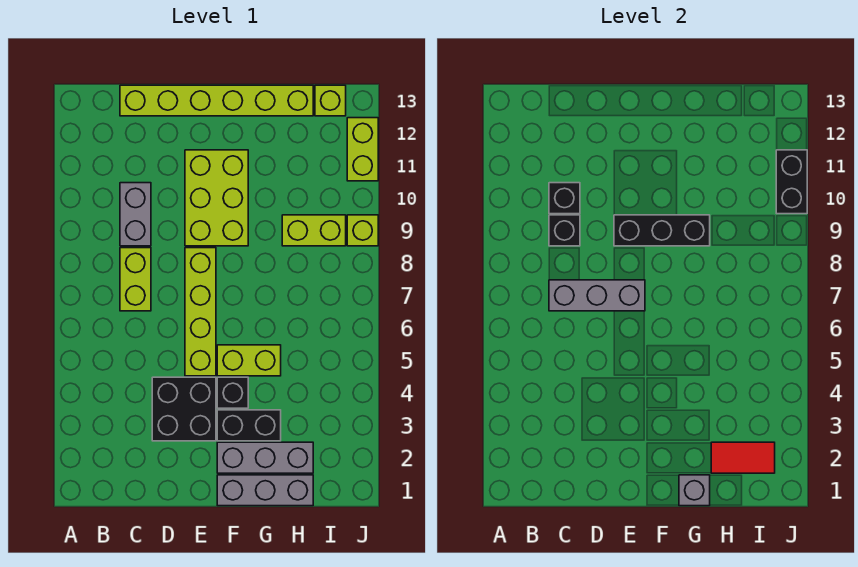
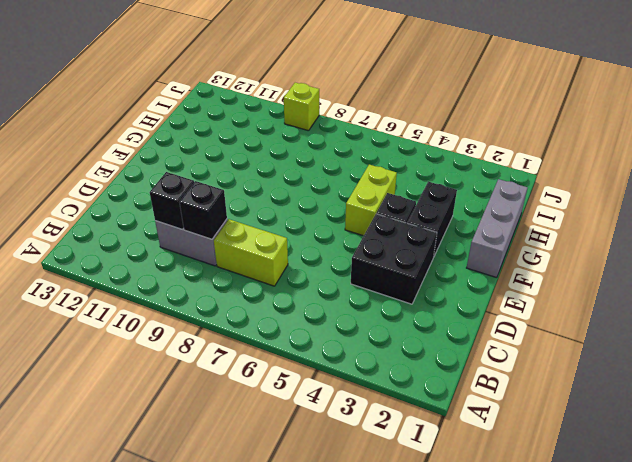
none -> lime 1x6 brick [120,85,313,116]
none -> lime 1x4 brick [185,248,216,376]
none -> lime 2x3 brick [185,150,248,246]

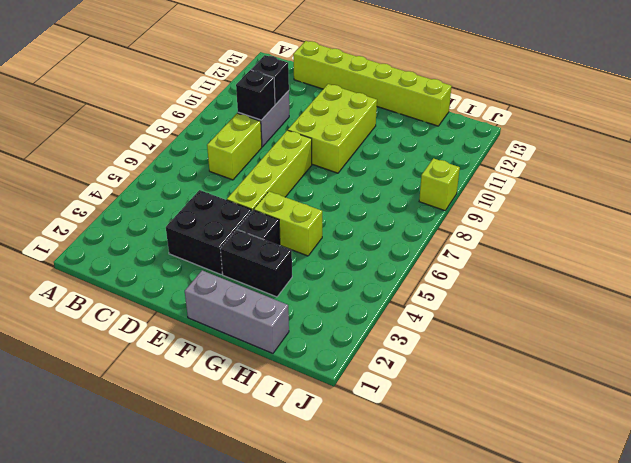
none -> grey 1x3 brick [217,442,313,473]
none -> lime 1x2 brick [282,215,346,246]
none -> lime 1x1 brick [315,85,346,116]

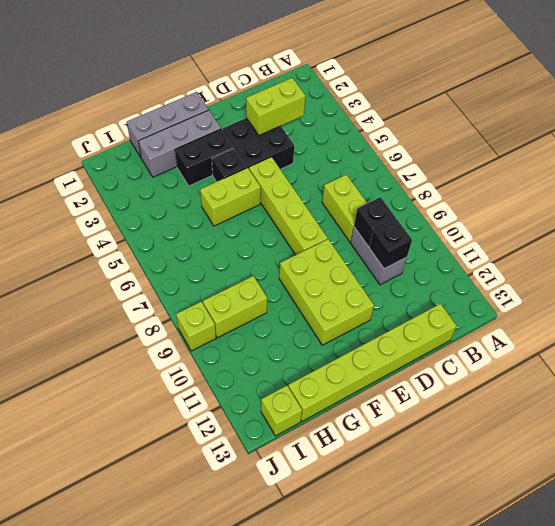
lime 1x2 brick [246,78,305,135] -> lime 1x2 brick turned to [347,118,378,181]
none -> grey 1x3 brick [549,280,645,311]
none -> black 1x3 brick [614,215,710,246]
none -> grey 1x1 brick [679,475,710,506]

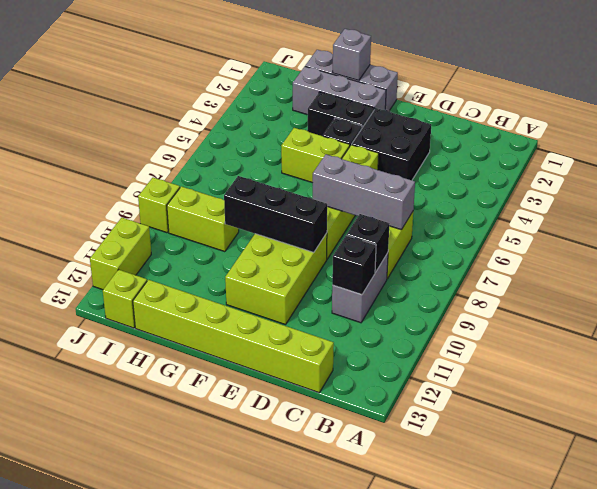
none -> red 1x2 tile [711,442,775,473]
none -> black 1x2 brick [776,150,807,214]

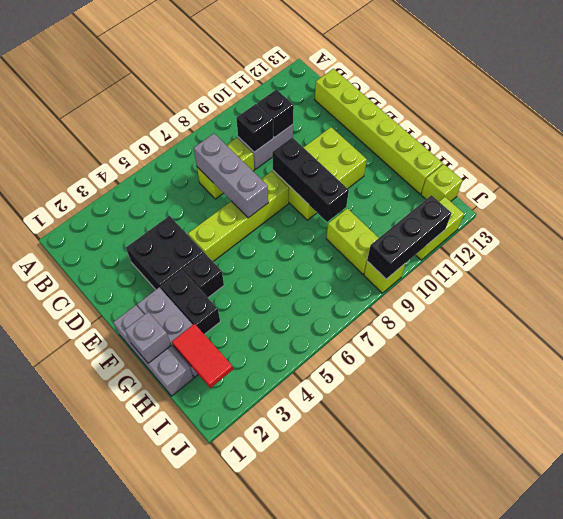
black 1x3 brick [367,195,451,279] -> black 1x2 brick [776,150,807,214]
none -> lime 1x2 brick [217,345,281,376]

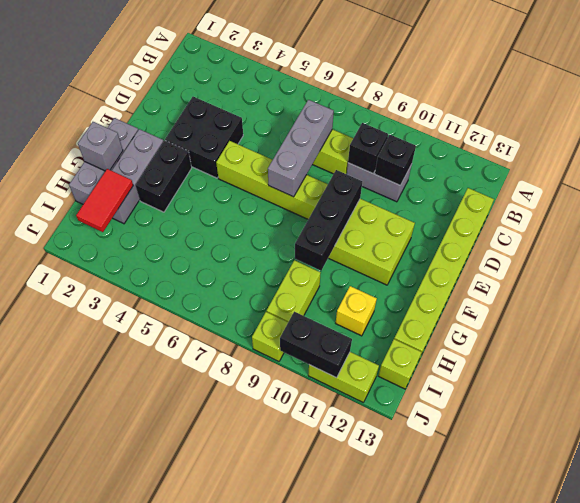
yellow 1x1 brick [336,286,377,336] -> none
none -> black 1x1 brick [217,377,248,408]
none -> lime 1x2 brick [217,345,281,376]

